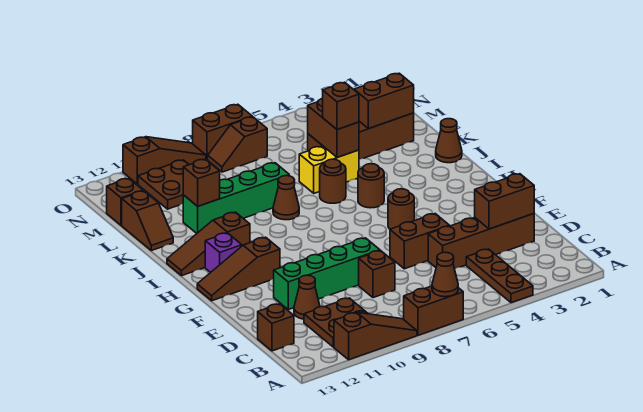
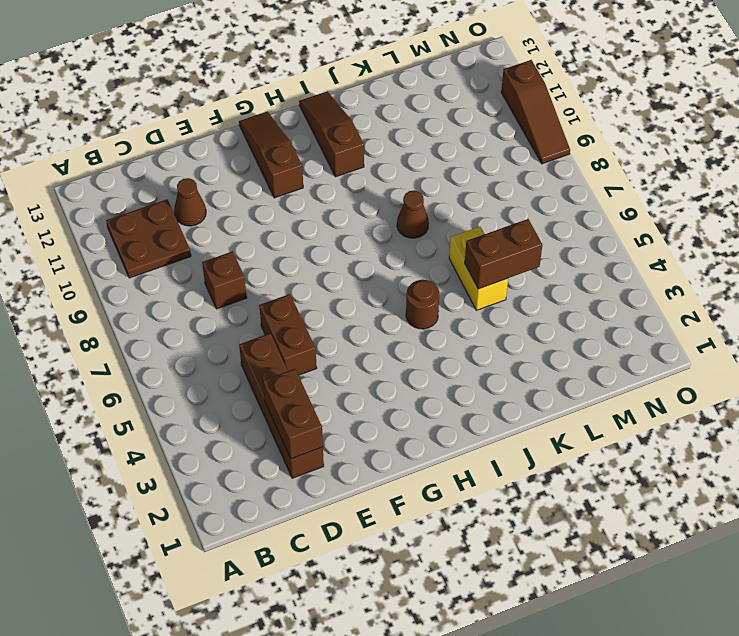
none -> brown 1x3 plate [466,249,533,303]
none -> brown 1x2 brick [404,286,463,335]
none -> brown 1x3 slope [334,312,417,360]
none -> brown 1x1 brick [258,304,294,351]

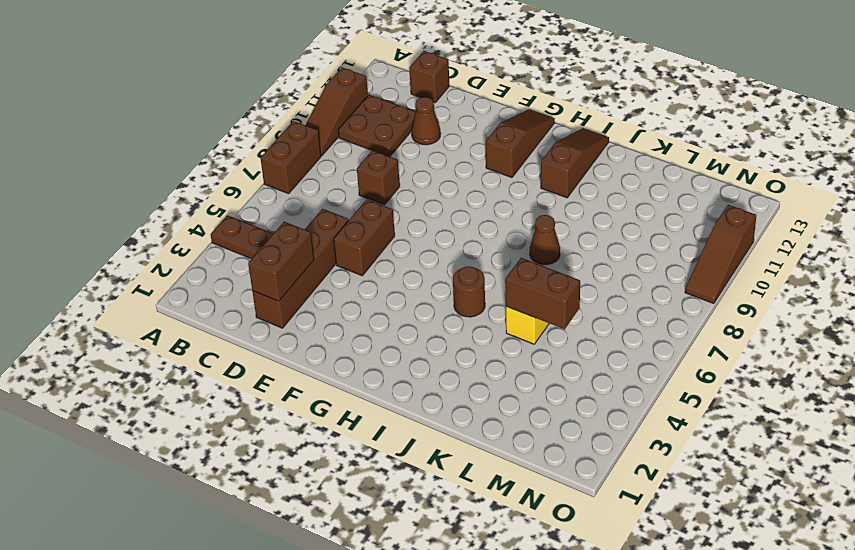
none -> green 1x4 brick [274,238,380,309]
none -> brown 1x1 round brick [388,189,414,229]
none -> purple 1x1 brick [205,233,242,273]
none -> brown 1x1 cone [436,119,462,163]

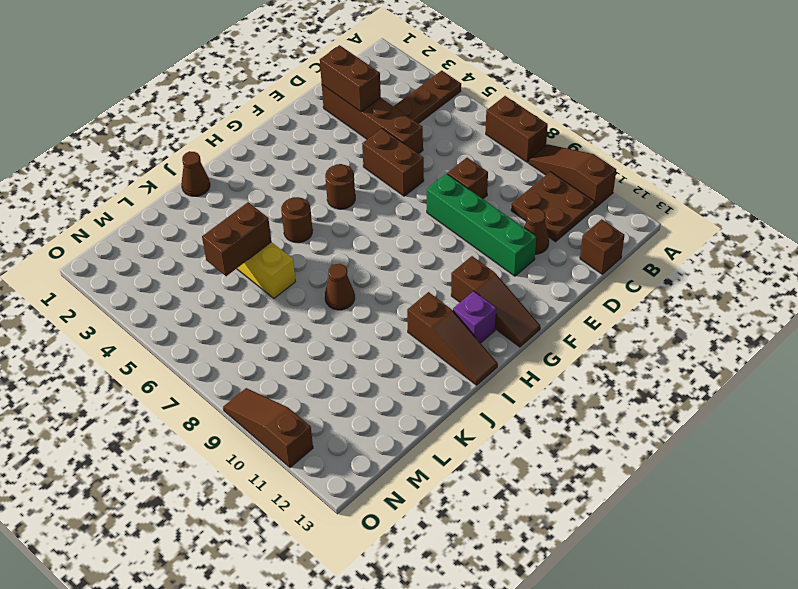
none -> brown 1x1 round brick [320,159,346,203]
none -> green 1x4 brick [183,163,289,233]
none -> brown 1x2 slope [122,191,173,251]
none -> brown 1x4 brick [308,113,414,159]

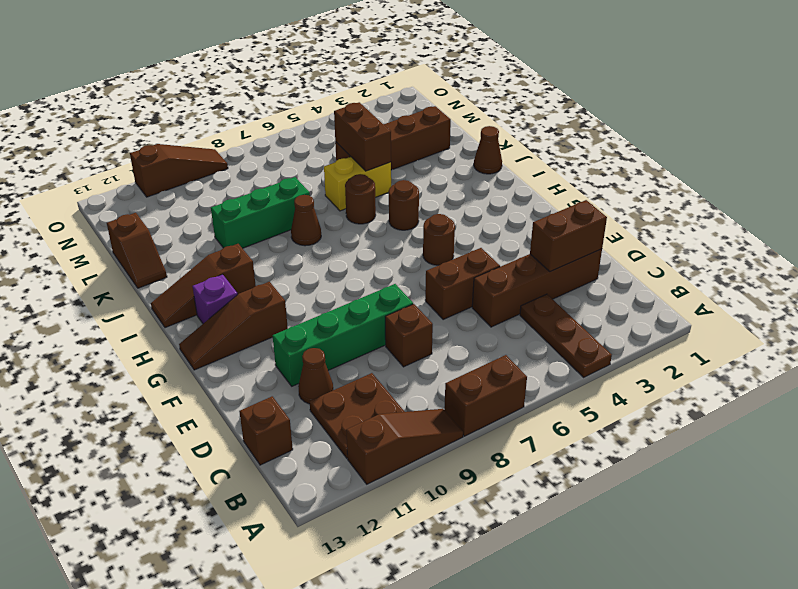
green 1x3 brick [211,177,310,248] -> green 1x4 brick [183,163,289,233]
none -> brown 2x2 plate [138,160,189,209]
none -> brown 1x1 brick [107,178,143,225]
none -> brown 1x2 slope [208,117,267,172]
none -> brown 1x2 brick [193,104,252,160]

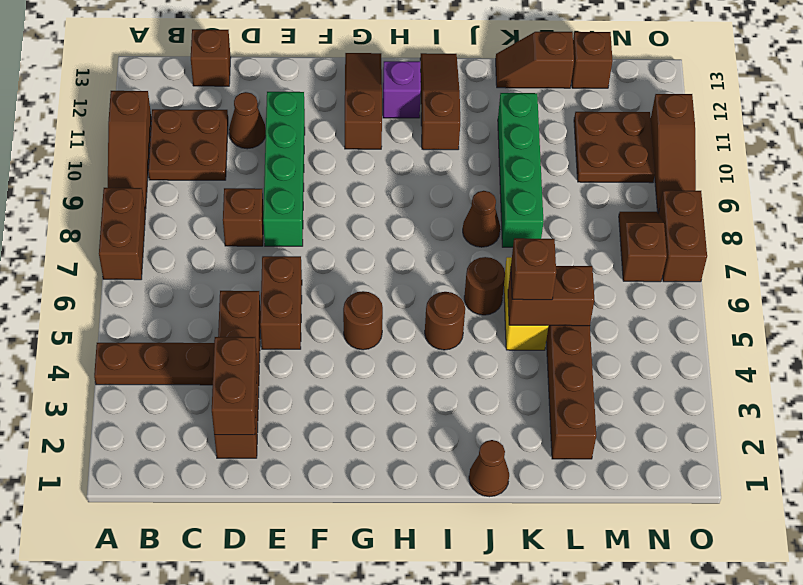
none -> brown 1x1 cone [432,252,458,297]
none -> brown 1x1 brick [183,159,220,206]
none -> brown 1x2 brick [354,73,414,129]

